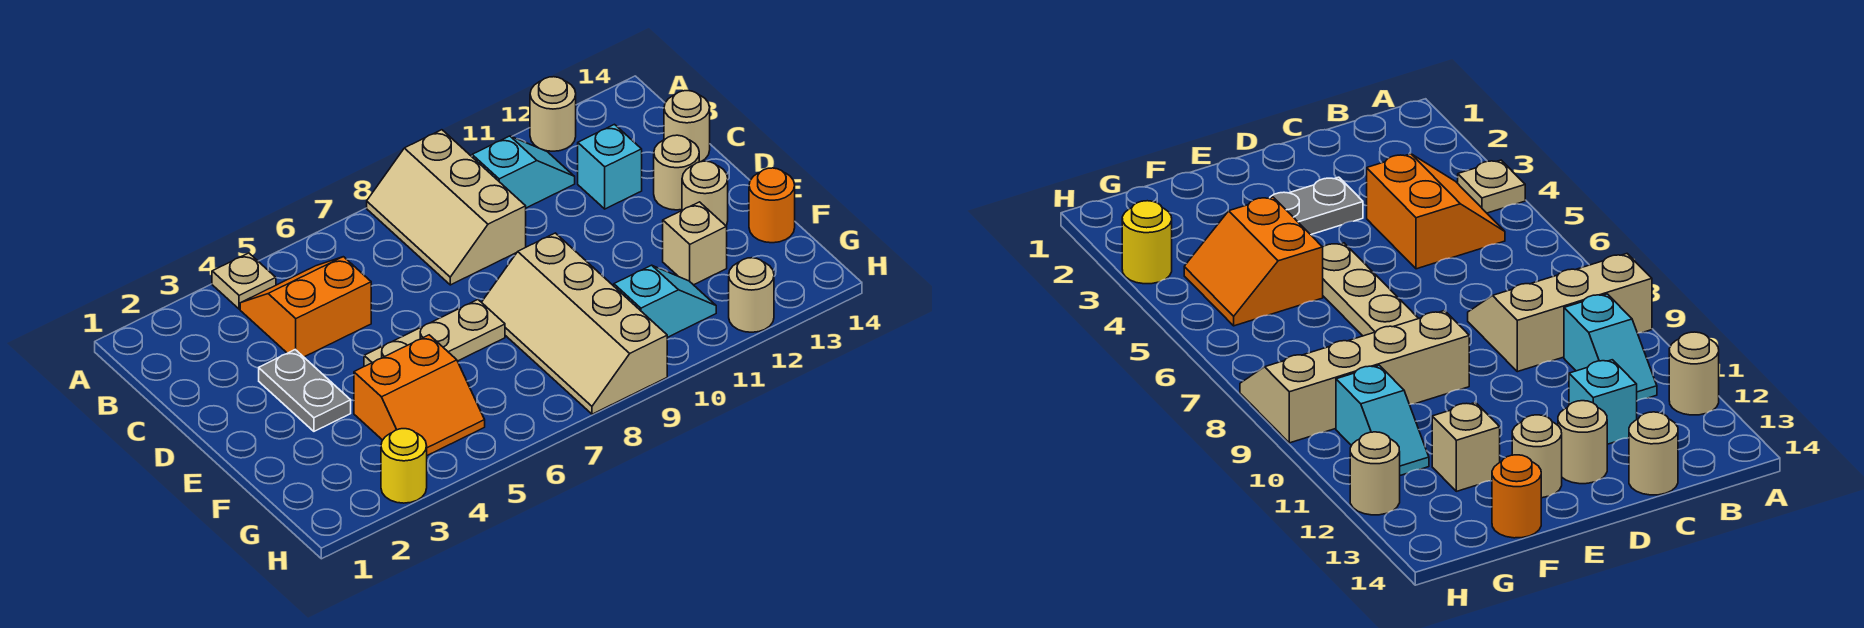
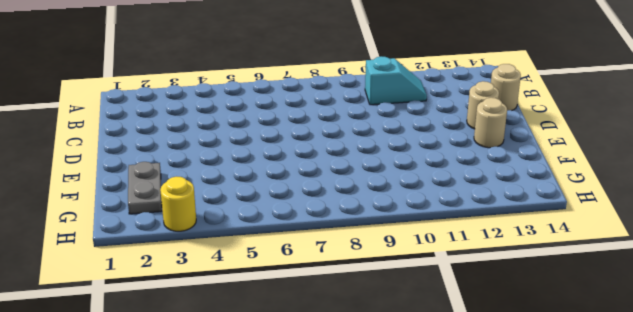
grey 1x2 plate [128,162,162,214] -> grey 1x2 plate moved to [259,350,351,431]
none -> tan 1x1 plate [212,253,276,309]
none -> tan 2x3 slope [367,130,526,285]
none -> tan 1x1 round brick [530,77,576,151]

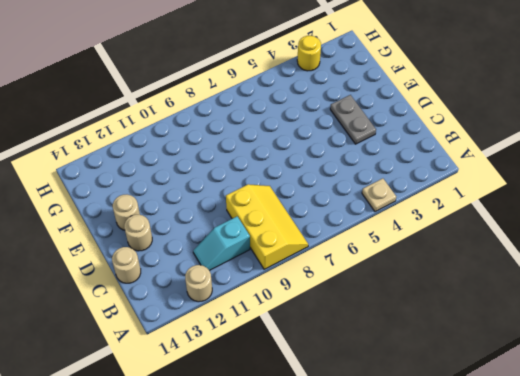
yellow 2x3 slope [226,184,308,269] -> tan 2x3 slope [367,130,526,285]
none -> orange 2x2 slope [240,257,371,357]
none -> cyan 1x1 brick [578,124,642,209]
none -> tan 1x3 plate [364,300,505,366]

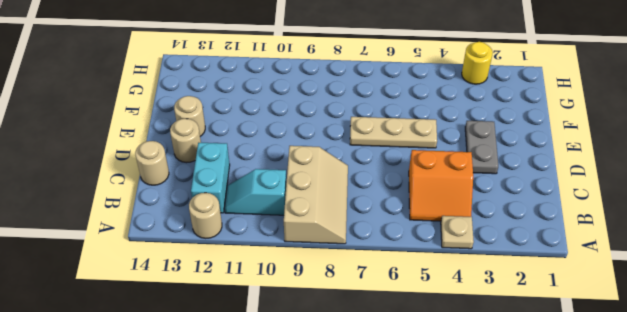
cyan 1x2 brick [191,143,230,213] -> cyan 1x1 brick [578,124,642,209]
none -> tan 2x4 slope [482,233,667,414]
none -> orange 2x2 slope [354,335,485,455]
none -> tan 1x1 brick [663,202,727,285]

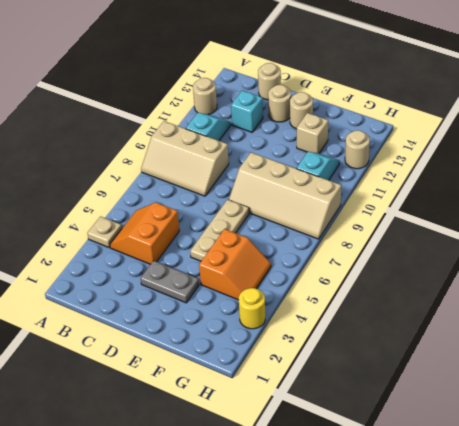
none -> orange 1x1 round brick [749,168,795,243]

